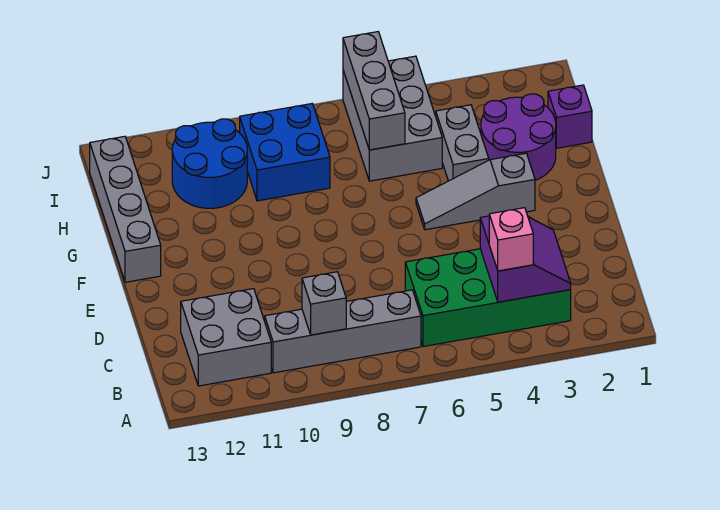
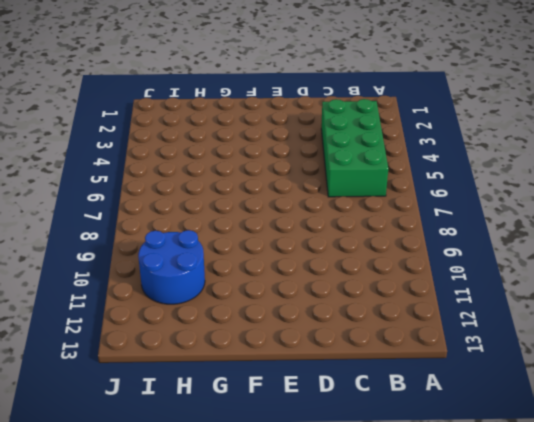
none -> grey 1x4 brick [265,290,421,373]
none -> grey 2x2 brick [181,289,271,386]
none -> grey 1x3 slope [416,153,535,230]

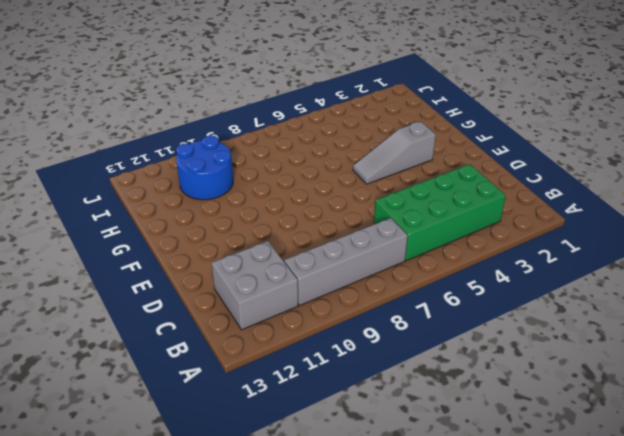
none -> grey 1x4 brick [90,136,161,282]
none -> purple 2x2 round brick [481,94,556,180]
none -> grey 1x2 brick [436,105,489,181]

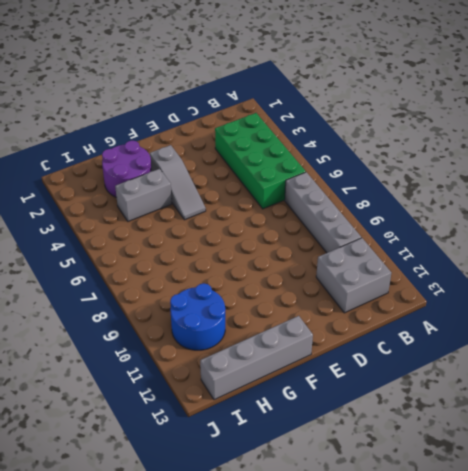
none -> purple 1x1 brick [548,85,592,148]
none -> grey 2x3 brick [343,56,442,181]
none -> blue 2x2 brick [240,104,330,201]

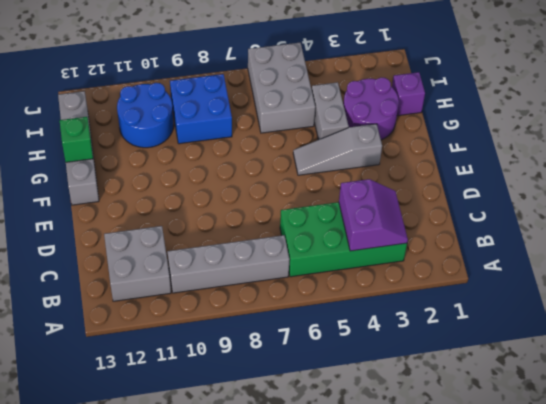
green 1x1 brick [60,117,93,162] -> none
none -> grey 1x1 brick [302,272,346,335]
none -> grey 1x3 brick [343,32,405,150]
none -> pink 1x1 brick [489,208,533,271]

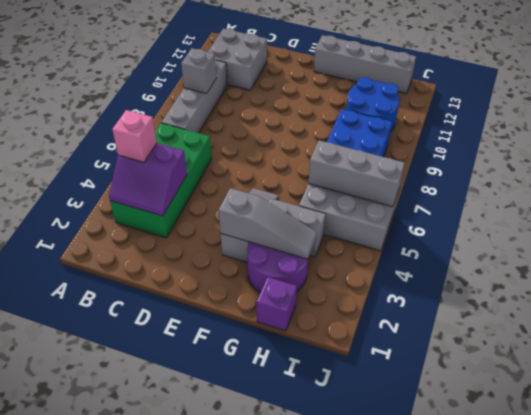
grey 1x3 slope [219,188,317,259] -> none

